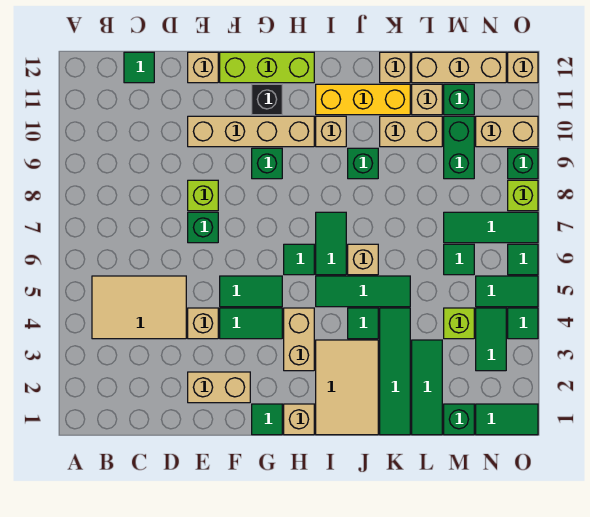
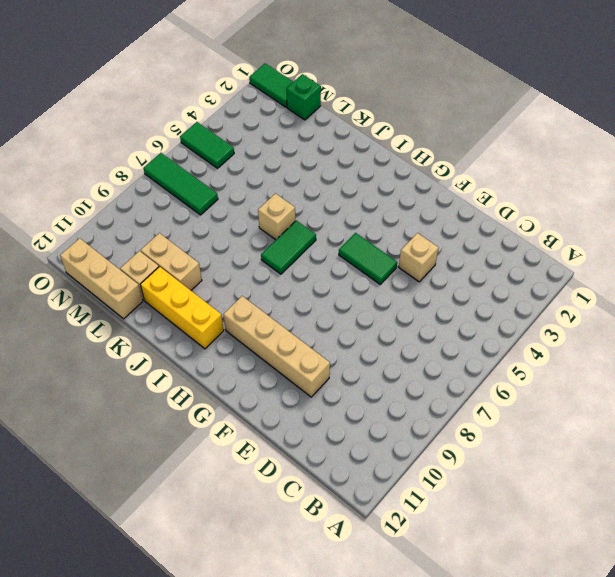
none -> tan 2x3 tile [92,276,186,339]
none -> green 1x1 tile [124,52,154,83]
none -> tan 1x2 brick [188,372,250,403]
none -> green 1x1 brick [188,212,218,243]

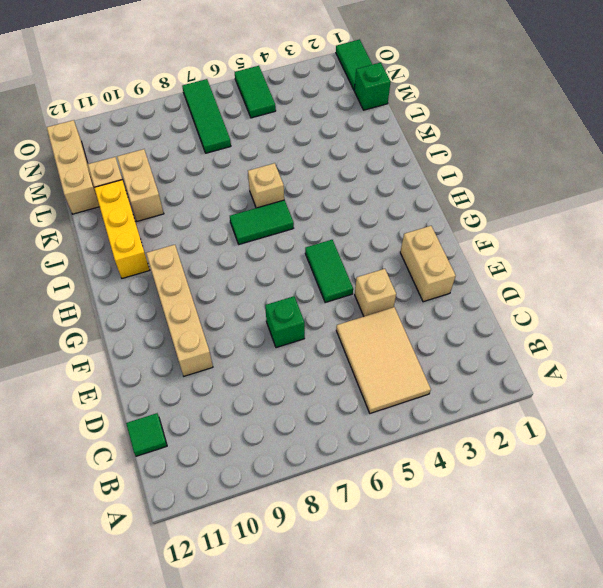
none -> lime 1x1 brick [188,180,218,211]
none -> tan 1x1 brick [188,52,218,83]
none -> green 1x2 tile [220,308,282,339]
none -> lime 1x3 brick [220,52,314,83]

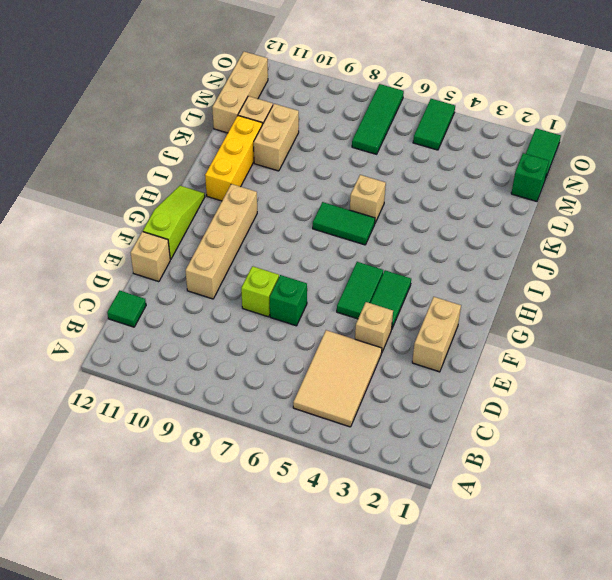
lime 1x3 slope [143,186,205,259] -> lime 1x3 brick [220,52,314,83]
none -> green 1x1 tile [252,404,282,435]
none -> green 1x1 brick [252,148,282,179]
none -> black 1x1 brick [252,84,282,115]
none -> tan 1x1 brick [284,404,314,435]

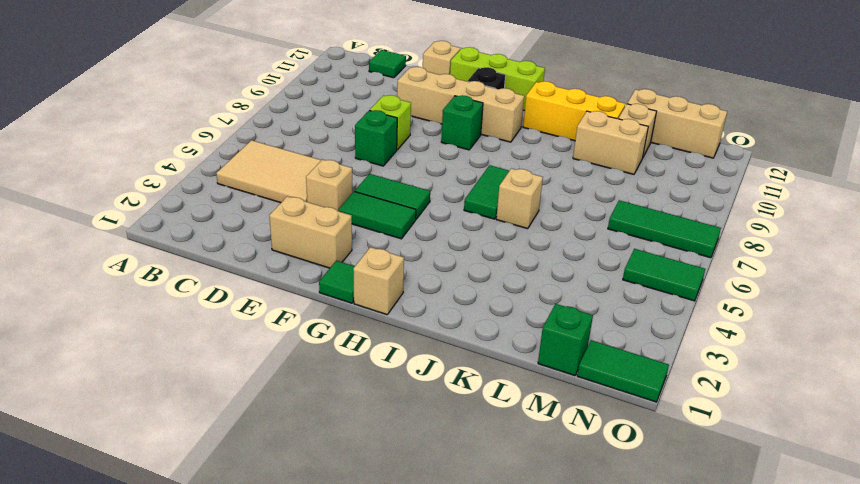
none -> tan 1x2 brick [284,308,314,371]
none -> green 1x1 tile [284,244,314,275]
none -> tan 2x3 tile [316,340,378,435]
none -> green 1x3 tile [316,276,410,307]

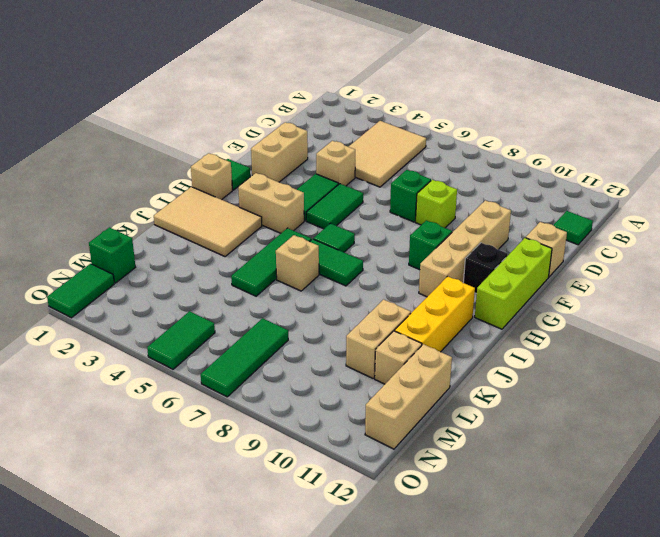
none -> tan 1x1 brick [316,116,346,147]
none -> green 1x1 tile [348,308,378,339]
none -> green 1x1 brick [348,148,378,179]
none -> green 1x4 tile [380,308,410,435]

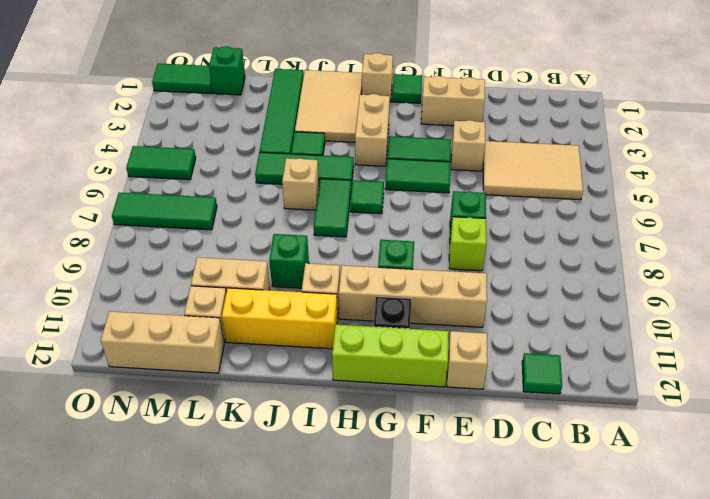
none -> tan 1x1 brick [380,52,410,83]
none -> green 1x3 tile [412,340,442,435]
none -> lime 1x1 brick [444,308,474,339]
none -> green 1x1 tile [444,244,474,275]

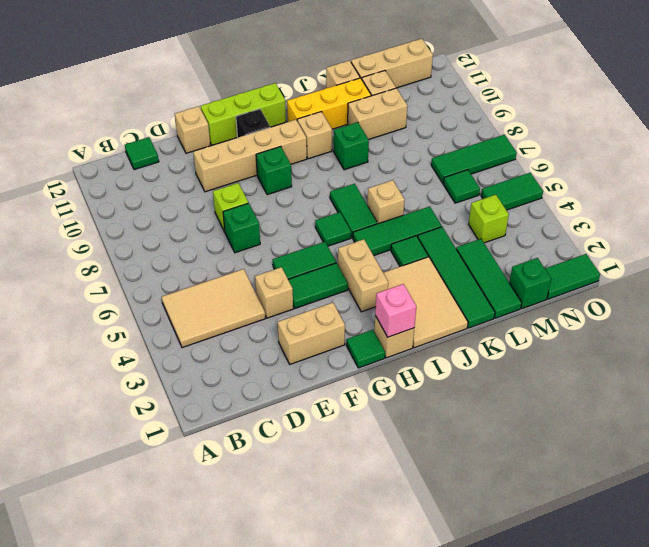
pink 1x1 brick [375,284,416,337] -> none
none -> green 1x2 brick [444,116,474,179]
none -> green 1x1 brick [444,84,474,115]
none -> green 1x2 tile [476,308,506,371]
none -> tan 1x2 brick [476,116,538,147]

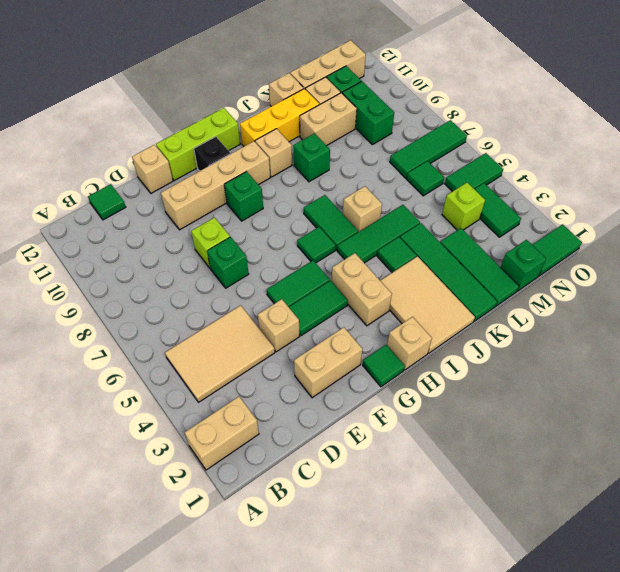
tan 1x2 brick [184,397,259,470] -> tan 1x2 brick moved to [476,116,538,147]
none -> green 1x1 tile [508,308,538,339]
none -> green 1x1 tile [508,244,538,275]
none -> lime 1x1 brick [508,180,538,211]
none -> green 1x1 brick [508,148,538,179]

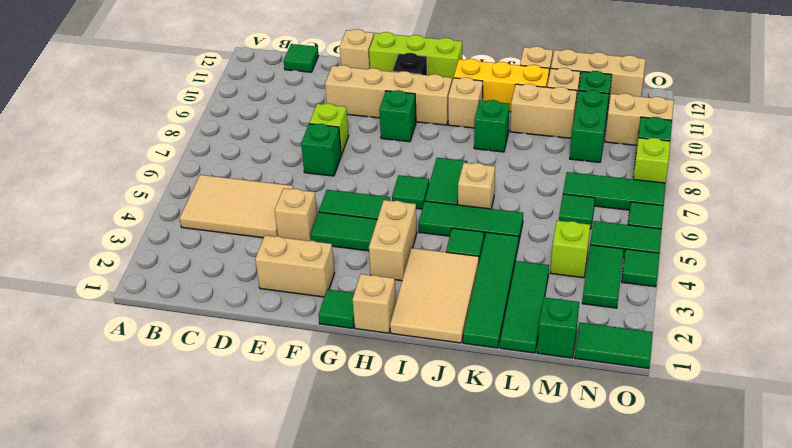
none -> tan 1x1 brick [508,52,538,83]

